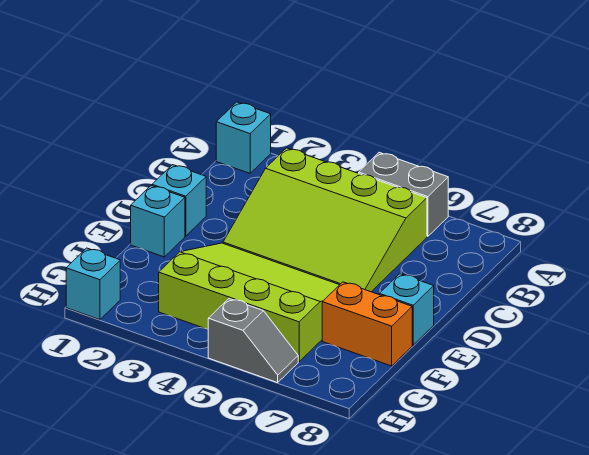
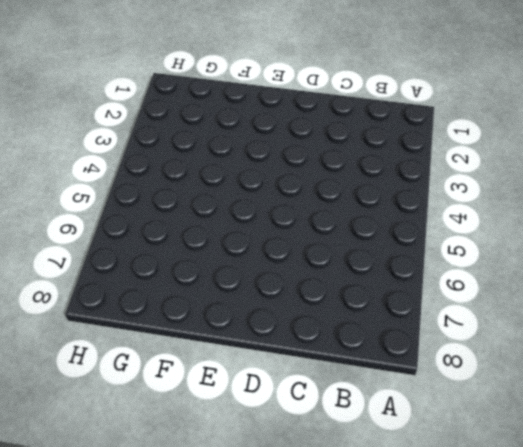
none -> cyan 1x1 brick [216,102,271,173]
none -> grey 1x2 brick [359,152,448,236]

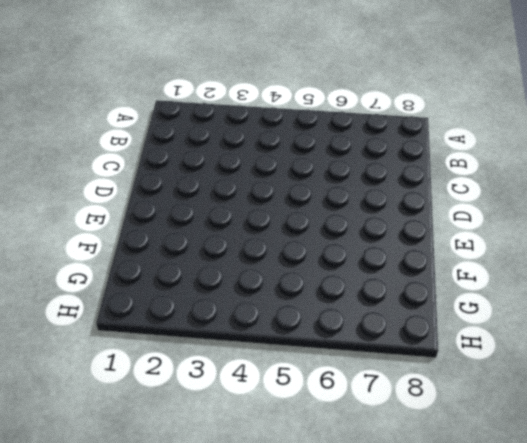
none -> cyan 1x1 brick [216,102,271,173]
none -> grey 1x2 brick [359,152,448,236]

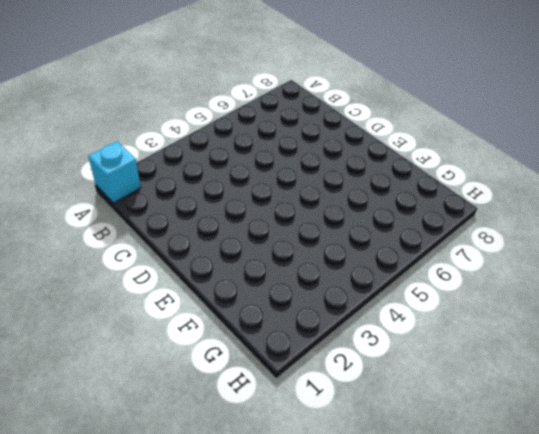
none -> grey 1x2 brick [359,152,448,236]
none -> lime 3x4 slope [223,148,427,292]

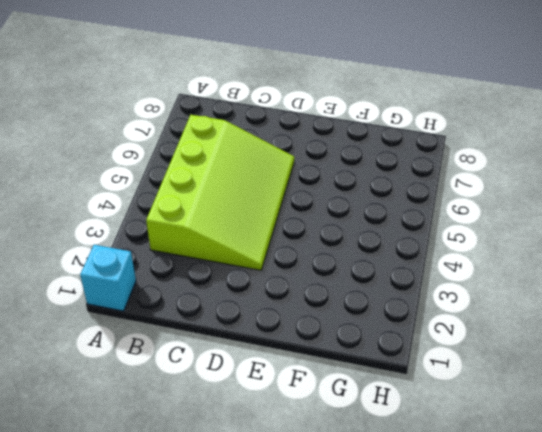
none -> grey 1x2 brick [359,152,448,236]
none -> cyan 1x1 brick [152,165,206,236]

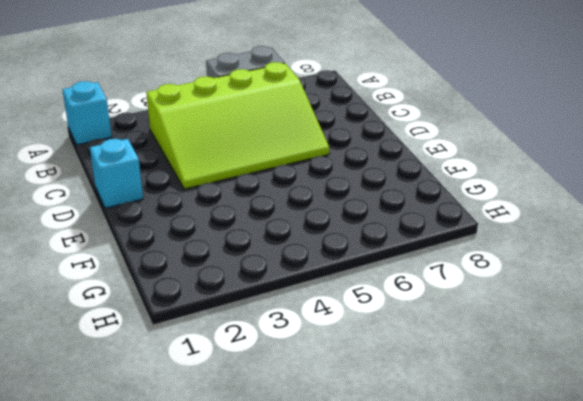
none -> cyan 1x1 brick [131,186,185,257]
none -> lime 3x4 slope [159,243,339,362]

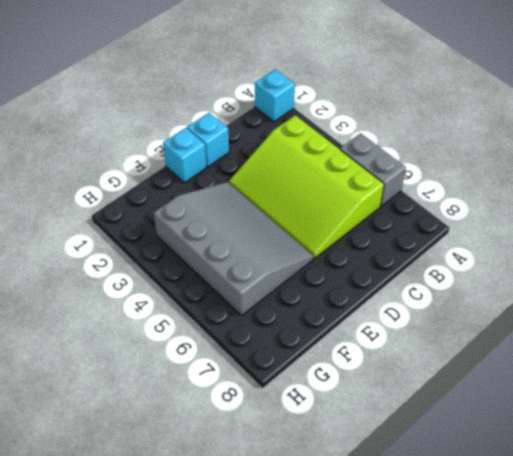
grey 3x4 slope [153,182,314,316] -> lime 3x4 slope [159,243,339,362]
none -> cyan 1x1 brick [379,274,434,345]
none -> orange 1x2 brick [322,282,412,366]

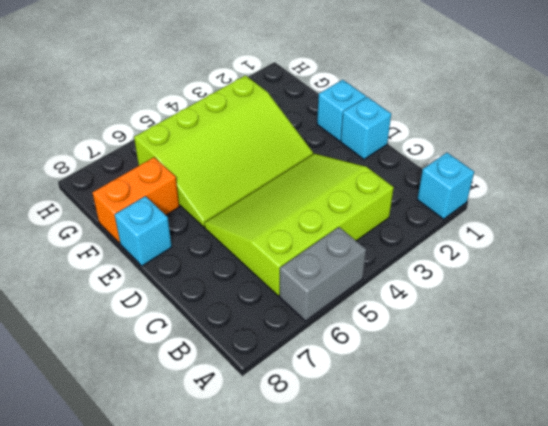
none -> cyan 1x1 brick [66,248,120,320]
none -> grey 1x2 slope [208,299,298,383]

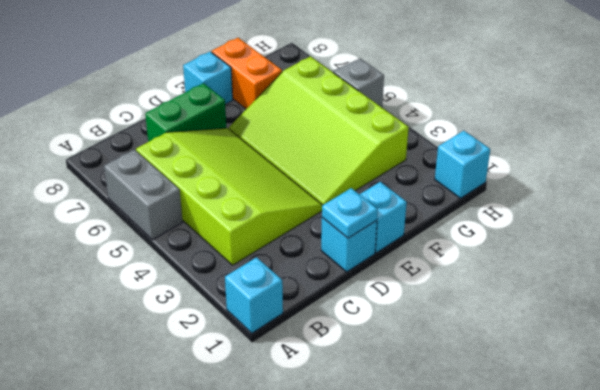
green 1x2 brick [145,83,226,142] -> none
cyan 1x1 plate [322,188,378,238] -> none

